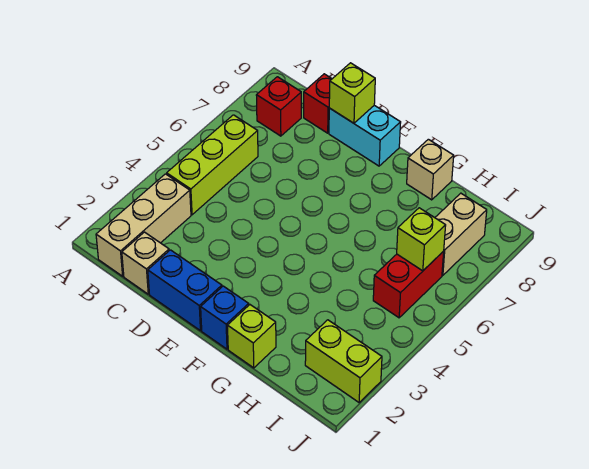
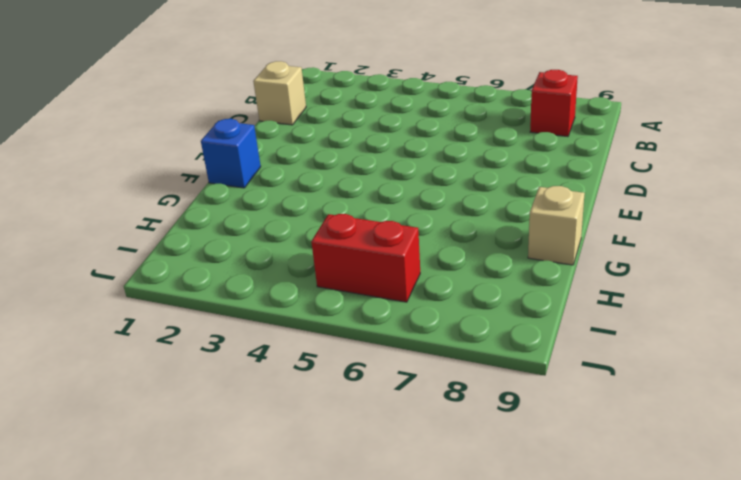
none -> tan 1x3 brick [96,174,191,276]
none -> lime 1x3 brick [167,115,258,215]
none -> red 1x1 brick [304,74,332,133]

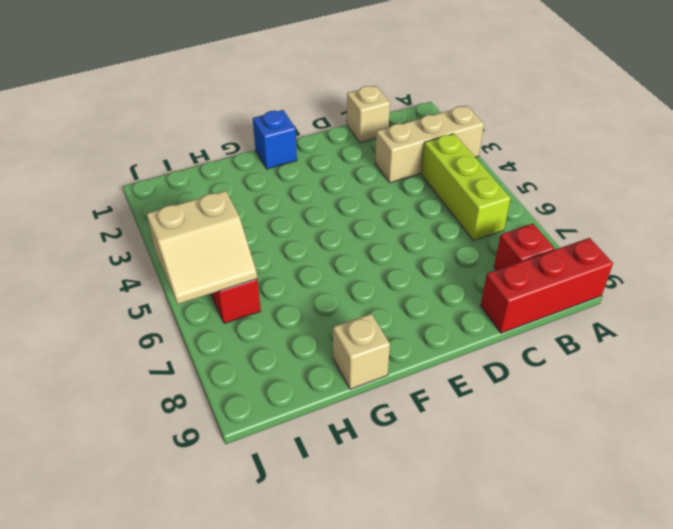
tan 1x3 brick [375,106,484,183] -> tan 1x3 brick turned to [96,174,191,276]
red 1x3 brick [481,238,613,333] -> red 1x1 brick [304,74,332,133]
tan 2x2 slope [147,191,257,304] -> lime 1x1 brick [397,208,446,271]
none -> blue 1x2 brick [148,250,222,331]
none -> cyan 1x2 brick [329,105,401,166]
none -> lime 1x1 brick [227,305,276,368]

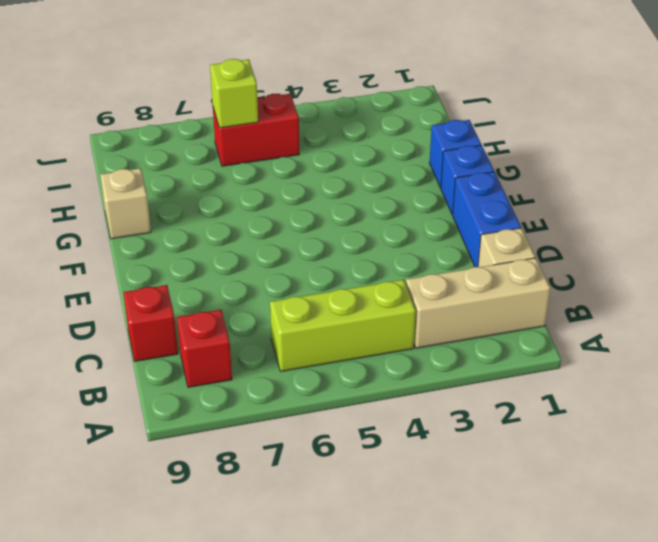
blue 1x1 brick [430,120,481,188] -> lime 1x1 brick [227,305,276,368]
none -> cyan 1x2 brick [329,105,401,166]
none -> lime 1x2 brick [305,320,382,402]
none -> tan 1x2 brick [435,193,487,275]

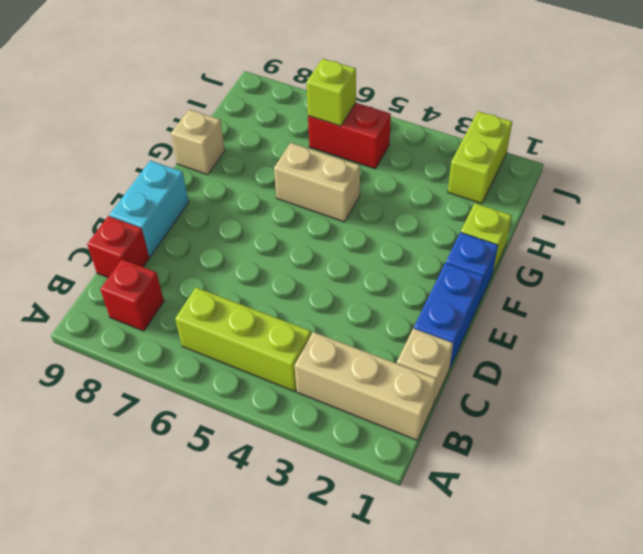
tan 1x2 brick [274,143,360,222] -> tan 1x2 brick moved to [435,193,487,275]
none -> lime 1x1 brick [329,63,375,123]

